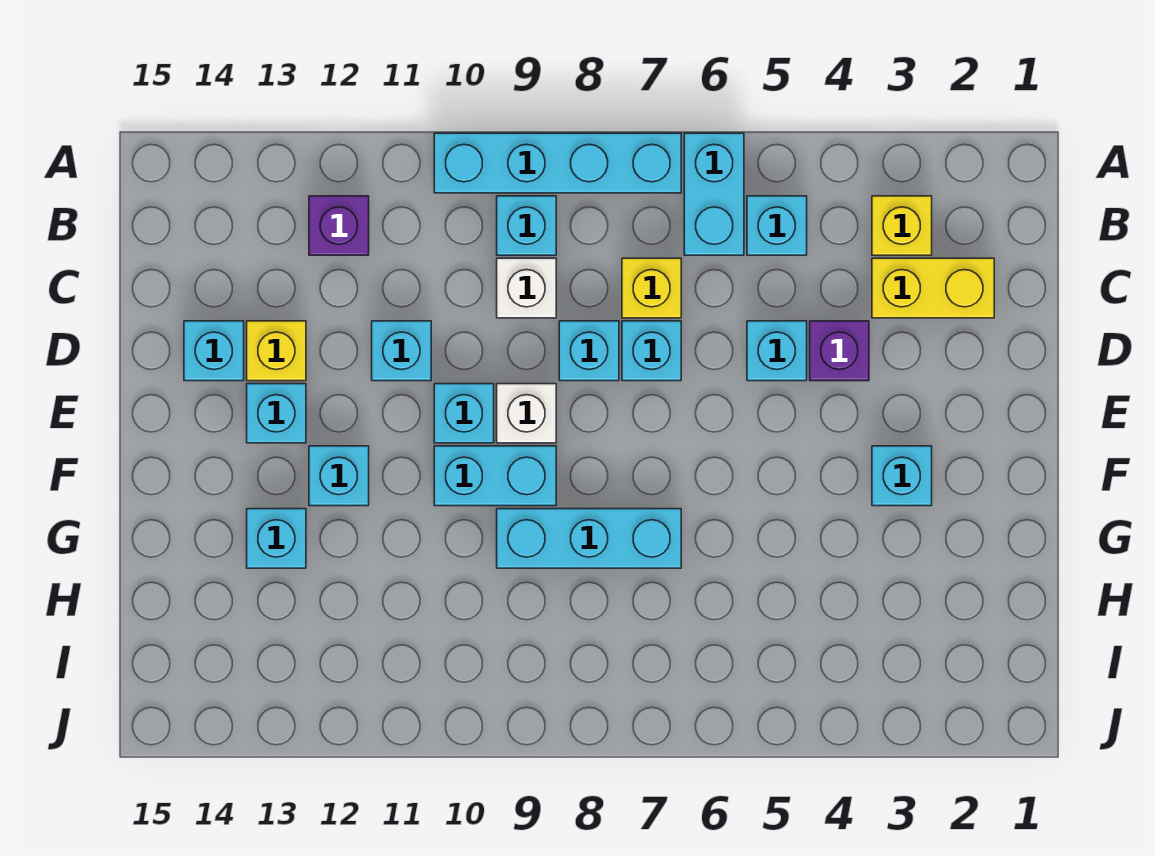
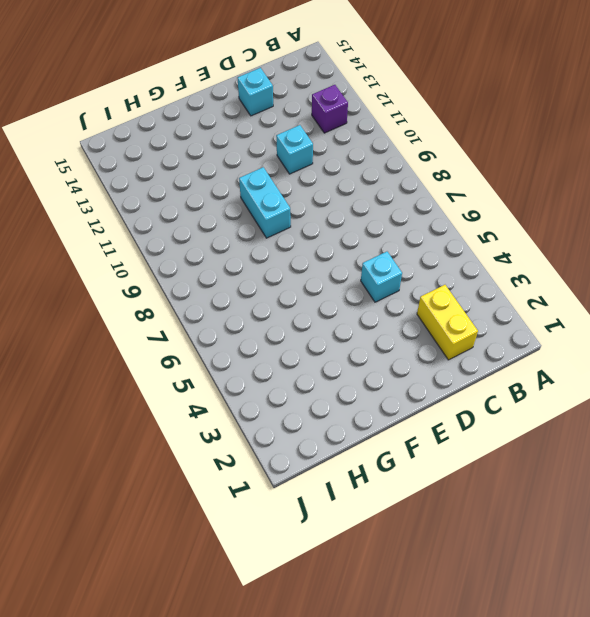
none -> cyan 1x2 brick [684,133,744,255]
none -> cyan 1x4 brick [434,133,681,193]
none -> yellow 1x1 brick [872,196,932,255]

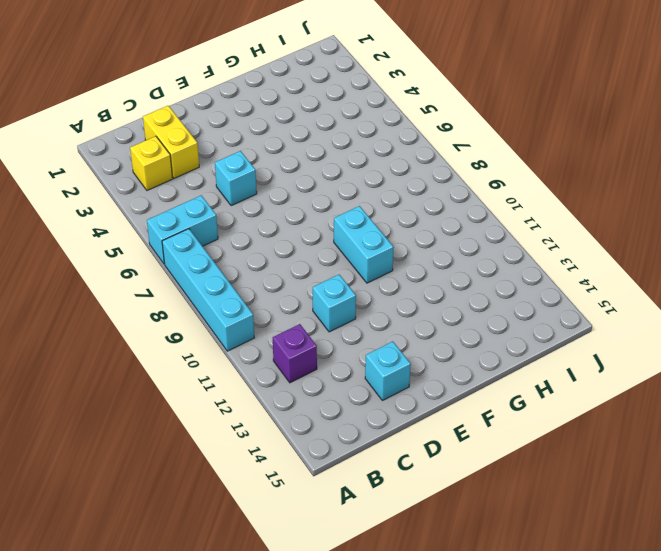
none -> cyan 1x1 brick [747,196,807,255]
none -> cyan 1x1 brick [497,196,556,255]
none -> yellow 1x1 brick [622,258,681,318]

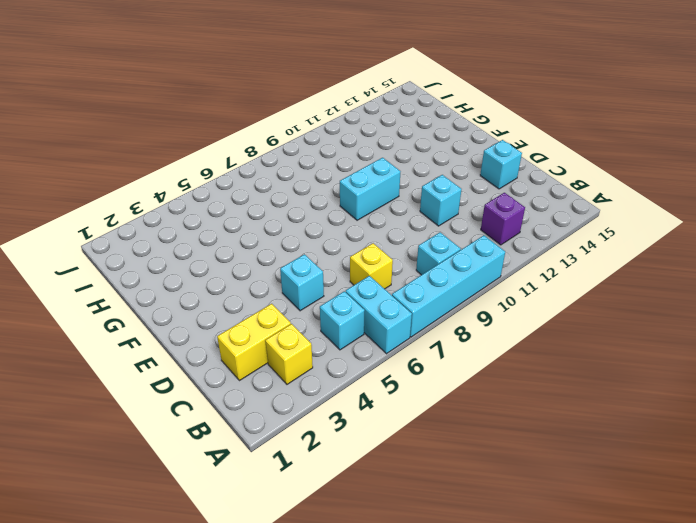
none -> white 1x1 brick [497,258,556,318]
none -> purple 1x1 brick [810,321,869,381]
none -> cyan 1x1 brick [622,321,681,381]

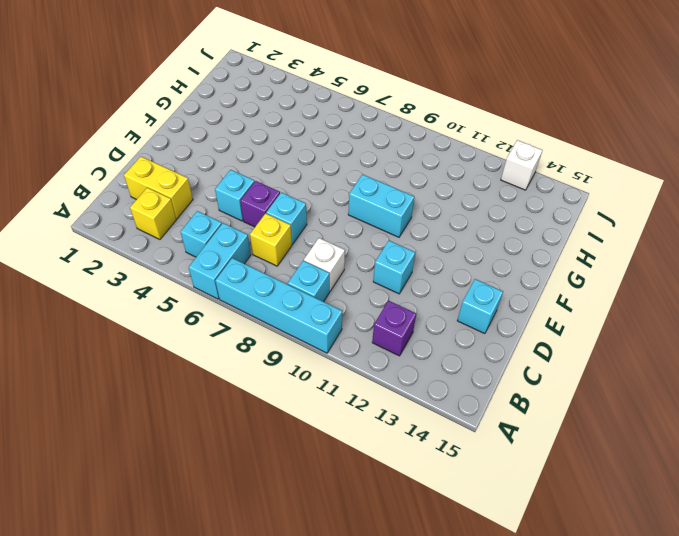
purple 1x1 brick [240,181,280,227] -> purple 1x1 brick moved to [810,321,869,381]
white 1x1 brick [501,140,542,190] -> white 1x1 brick moved to [497,384,556,443]
none -> cyan 1x1 brick [559,321,619,381]
none -> yellow 1x1 brick [247,321,306,381]
none -> cyan 1x1 brick [434,384,494,443]

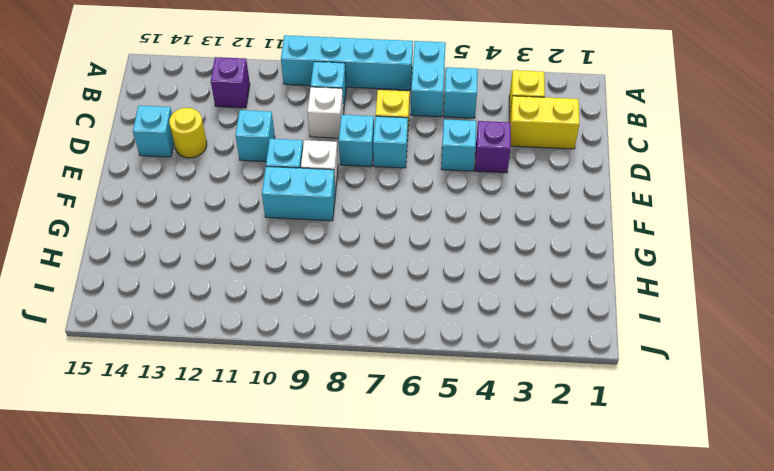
yellow 1x1 round brick [169,108,207,158] -> yellow 1x1 brick [247,321,306,381]
none -> cyan 1x1 brick [247,384,306,443]
none -> cyan 1x1 brick [872,446,932,506]
none -> cyan 1x1 brick [309,446,369,506]

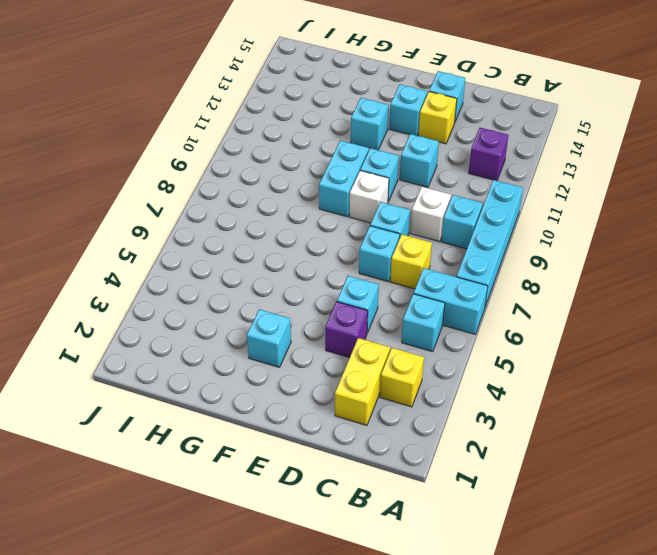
none -> cyan 1x3 brick [497,509,681,568]
none -> cyan 1x1 brick [247,509,306,568]

